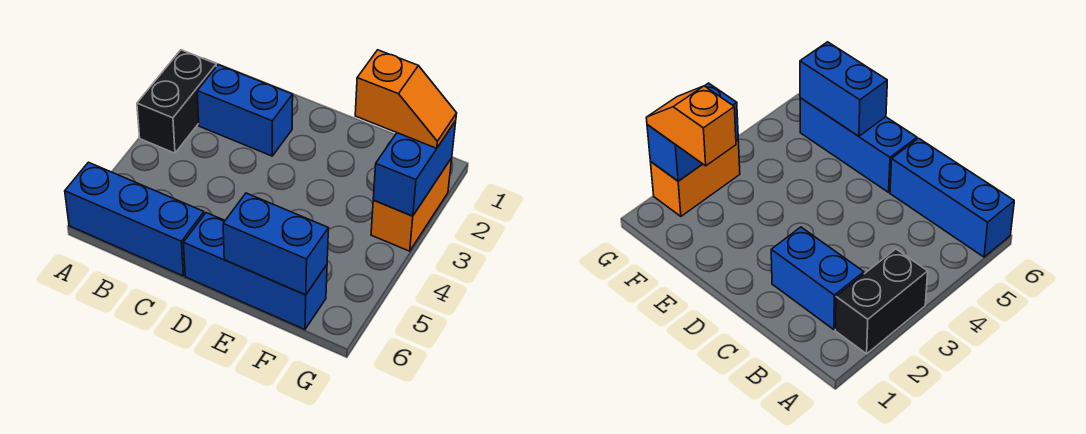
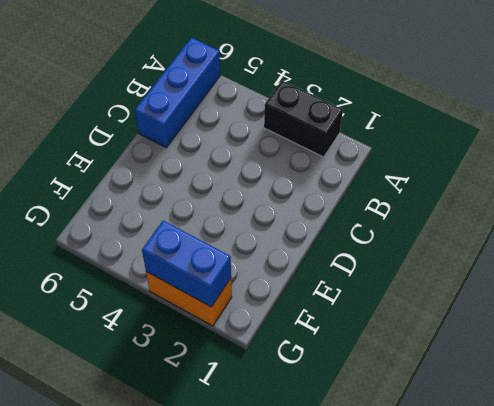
none -> blue 1x2 brick [197,65,293,156]
none -> blue 1x3 brick [183,213,327,329]

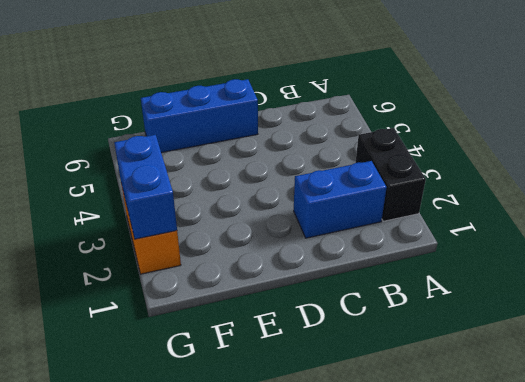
none -> blue 1x3 brick [65,162,204,276]
none -> blue 1x2 brick [223,193,328,295]

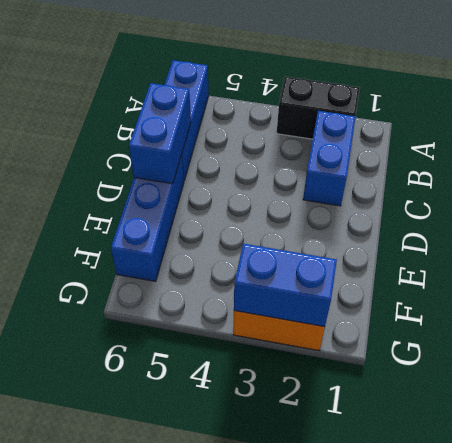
blue 1x2 brick [129,83,191,184] -> blue 1x2 brick moved to [223,193,328,295]
none -> orange 1x2 slope [355,50,457,148]

